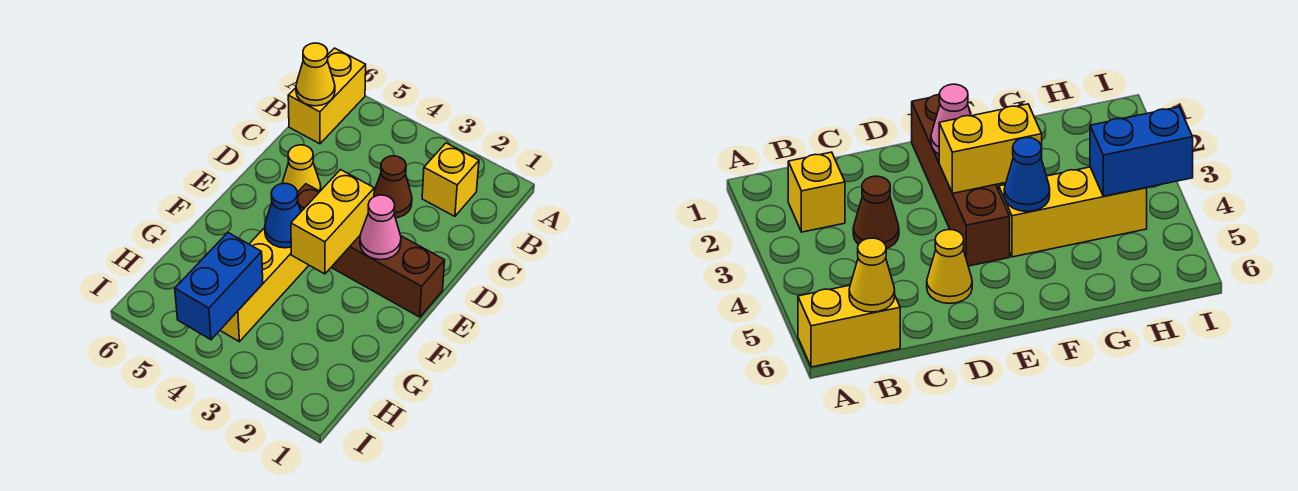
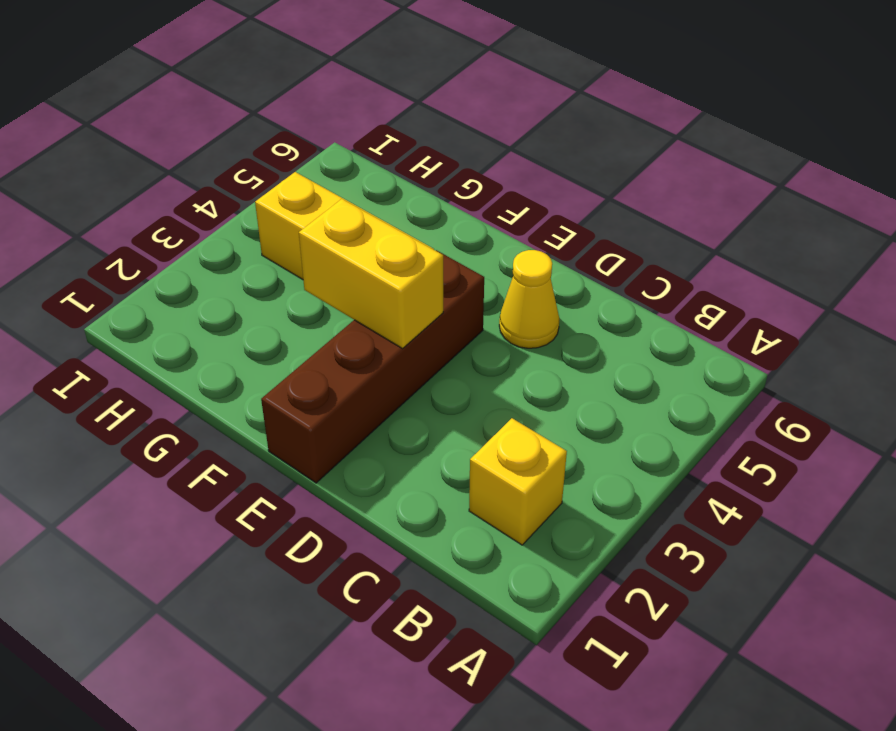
none -> yellow 1x2 brick [288,48,366,144]
none -> brown 1x1 cone [374,156,412,218]

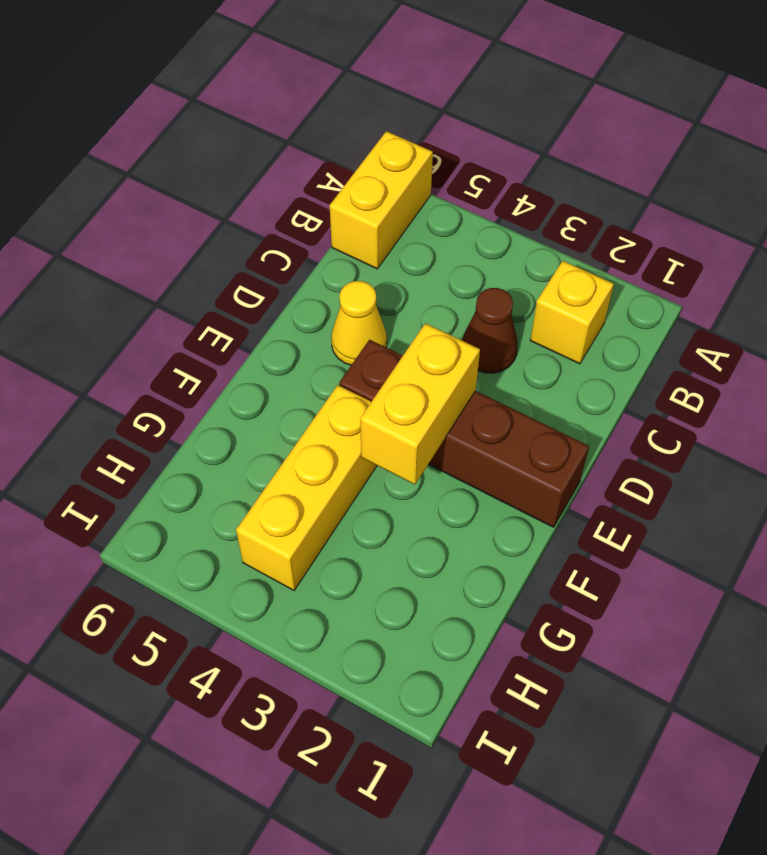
none -> yellow 1x1 cone [296,43,335,106]
none -> pink 1x1 cone [360,195,401,260]

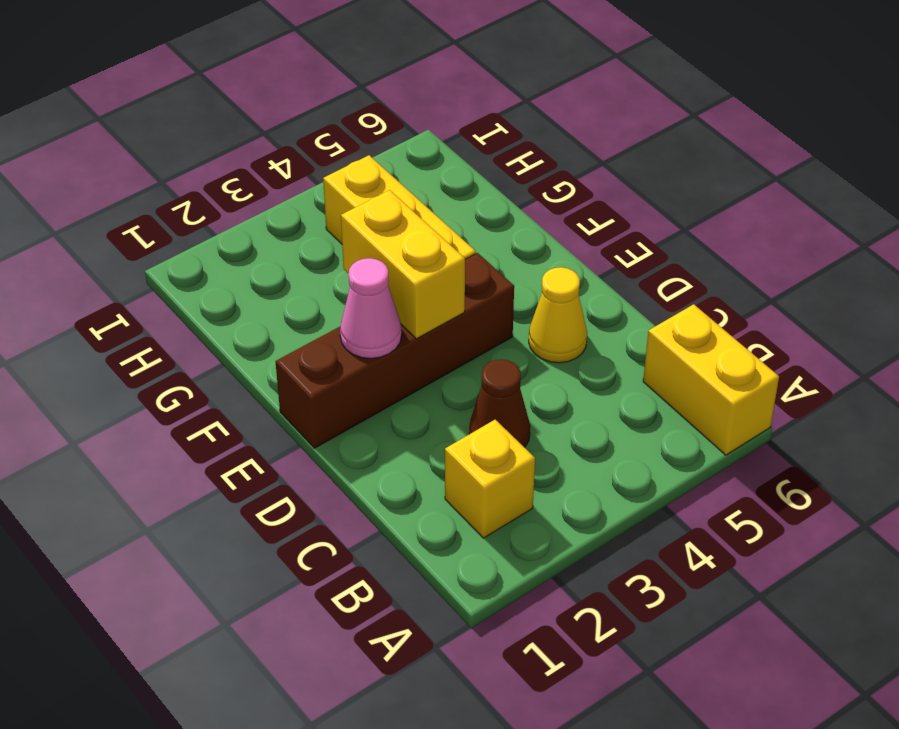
none -> yellow 1x1 cone [296,43,335,106]
none -> blue 1x1 cone [265,183,301,248]

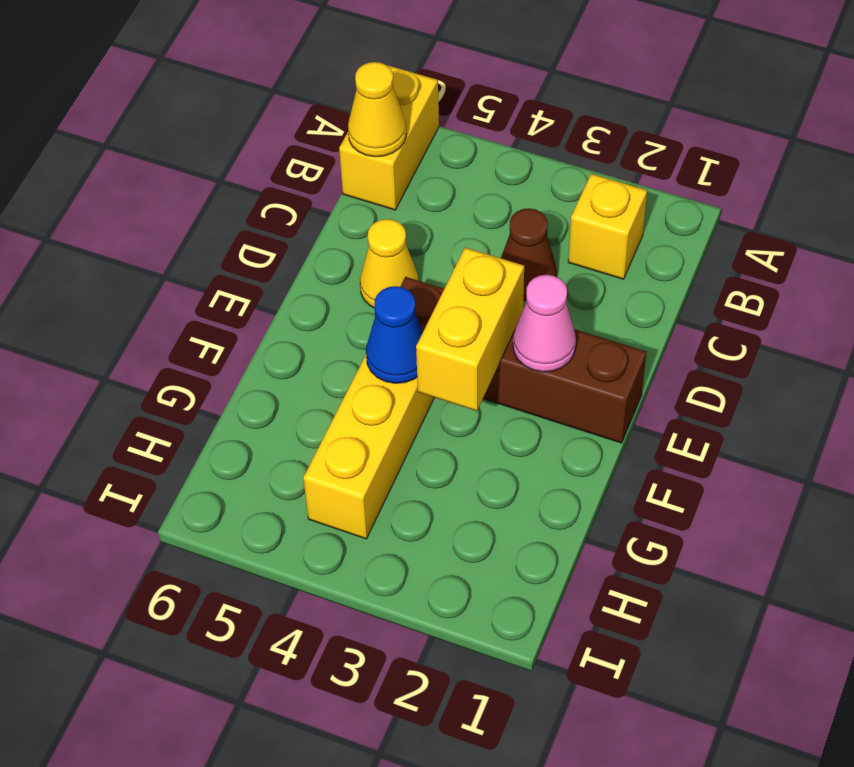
none -> blue 1x2 brick [175,233,263,340]

